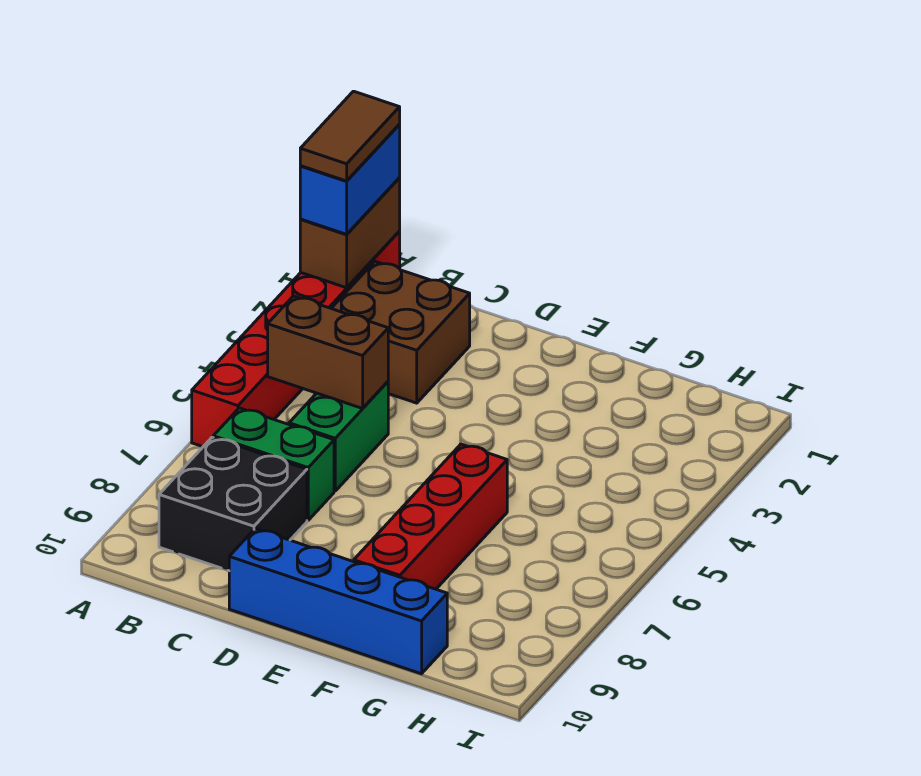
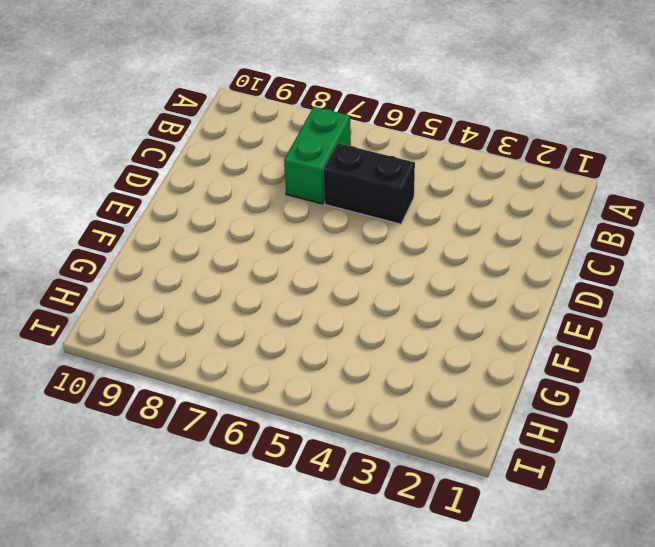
black 1x2 brick [324,143,415,224] -> green 1x2 brick [289,382,388,491]
none -> red 1x6 brick [192,232,400,447]
none -> brown 2x2 brick [331,262,470,403]

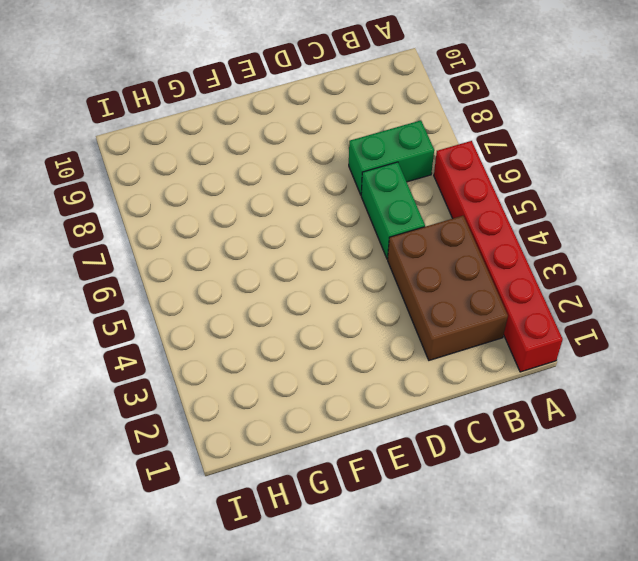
brown 2x3 brick [388,216,508,360] -> brown 2x2 brick [331,262,470,403]
none -> black 2x2 brick [159,437,307,571]
none -> blue 1x4 brick [229,529,447,674]

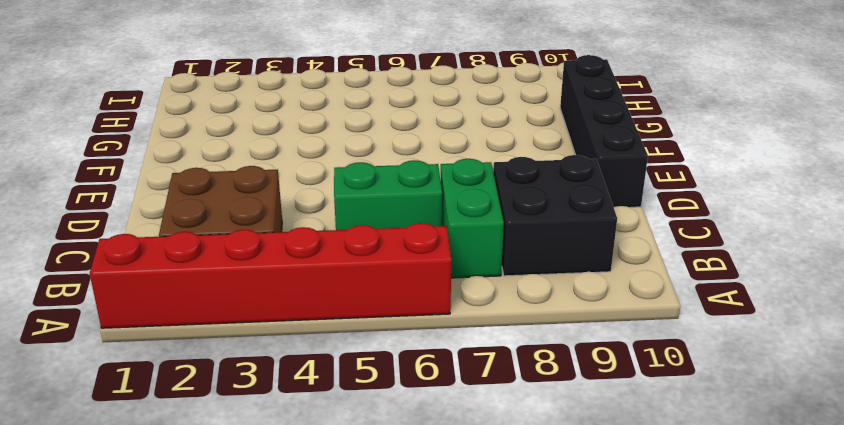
black 1x4 brick [560,55,648,207] -> blue 1x4 brick [229,529,447,674]
none -> red 1x4 brick [354,444,507,589]
none -> brown 1x2 brick [300,178,400,288]

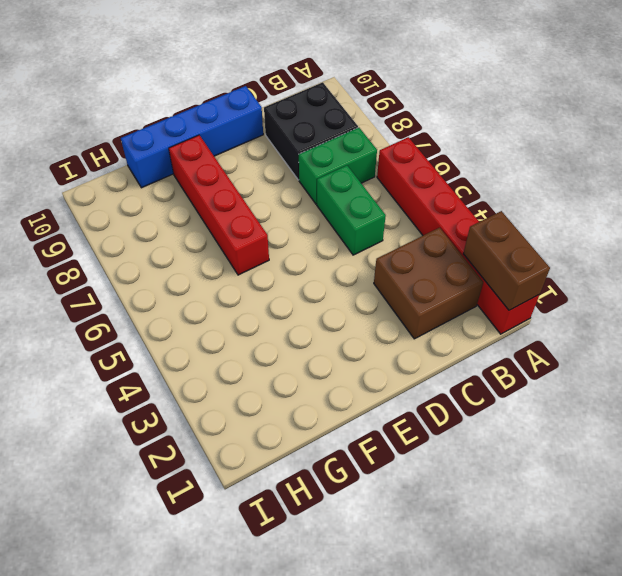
none -> brown 1x2 brick [268,296,388,408]
none -> blue 1x2 brick [300,125,400,234]

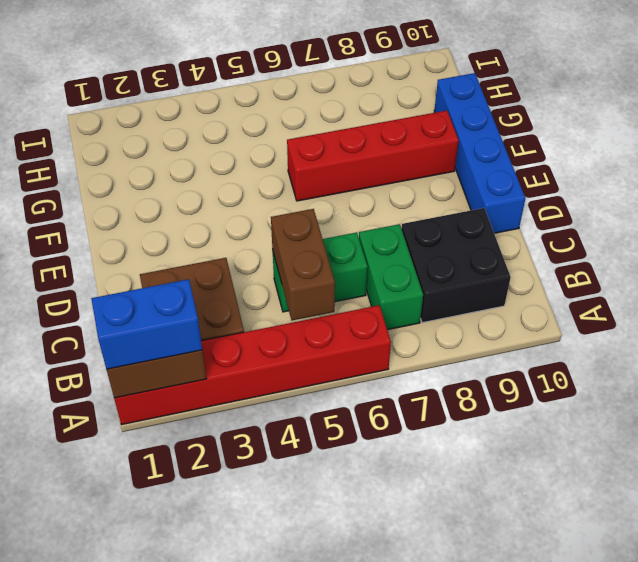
none -> brown 1x2 tile [300,91,400,181]

